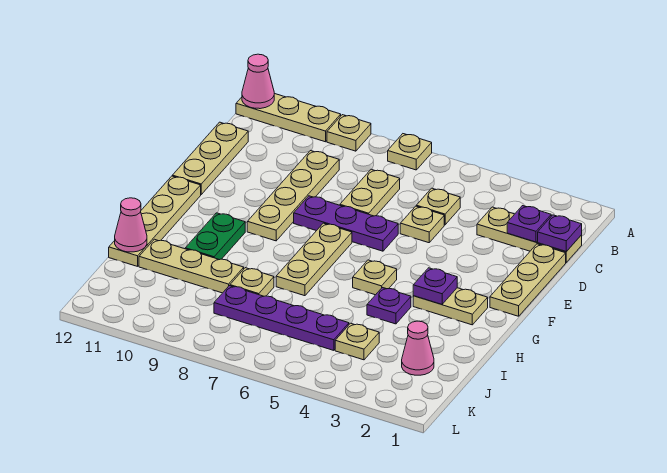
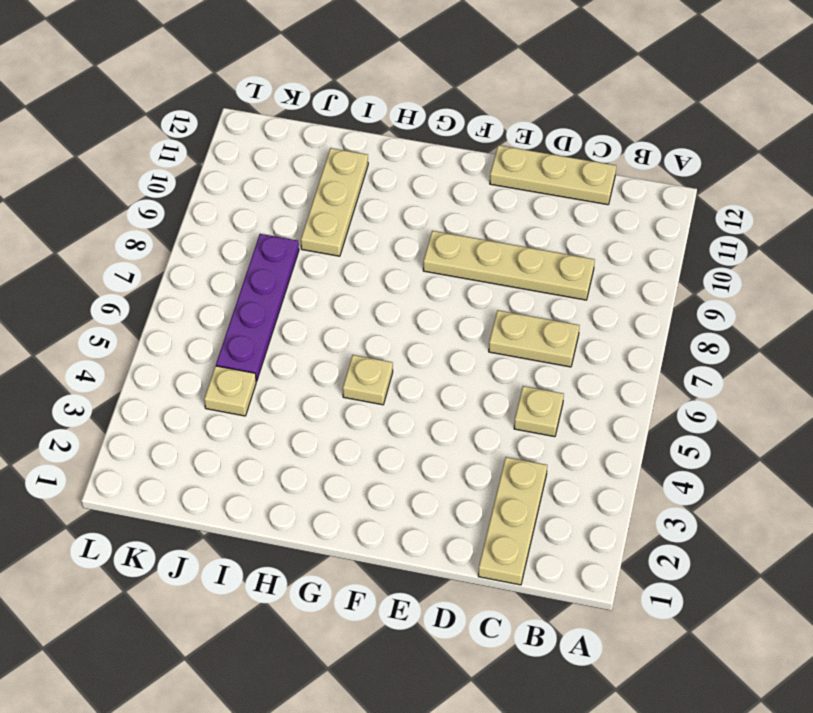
none -> tan 1x1 plate [388,134,432,170]
none -> tan 1x1 plate [327,115,371,151]
none -> tan 1x3 plate [236,93,341,142]

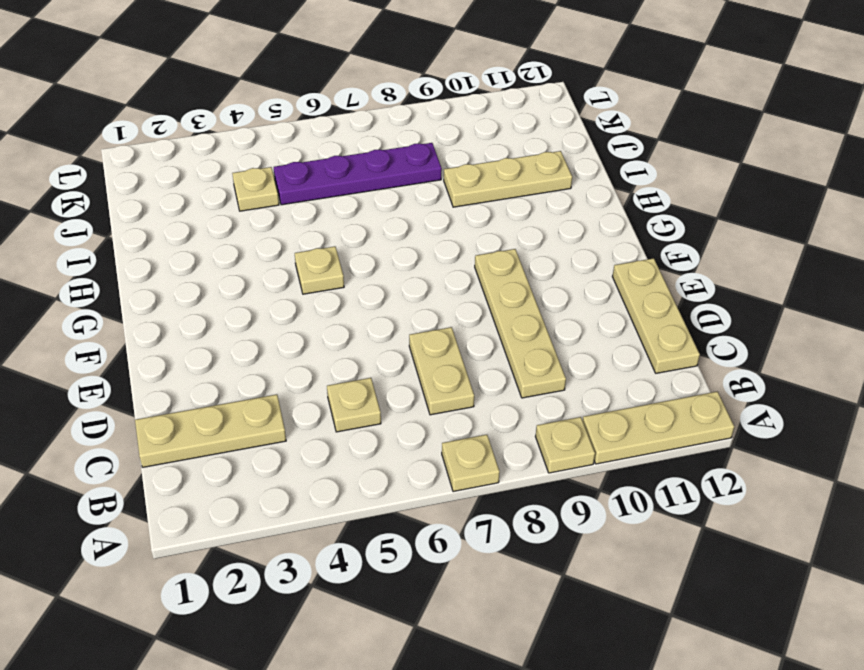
none -> tan 1x3 plate [490,244,566,316]
none -> tan 1x1 plate [400,206,444,243]
none -> purple 1x3 plate [294,196,398,251]

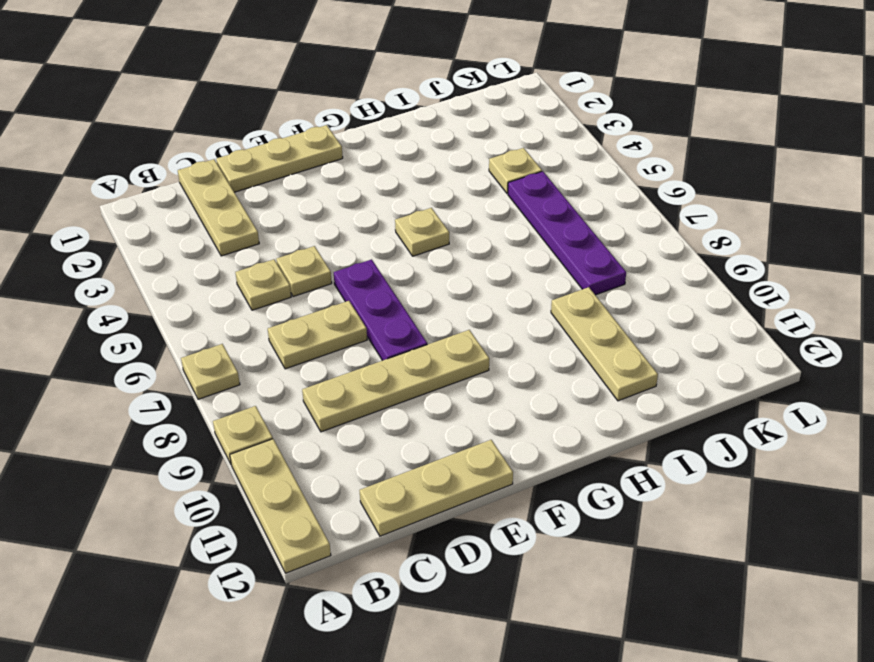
none -> tan 1x3 plate [276,223,352,296]
none -> tan 1x4 plate [109,176,201,266]
none -> tan 1x2 plate [413,288,488,325]

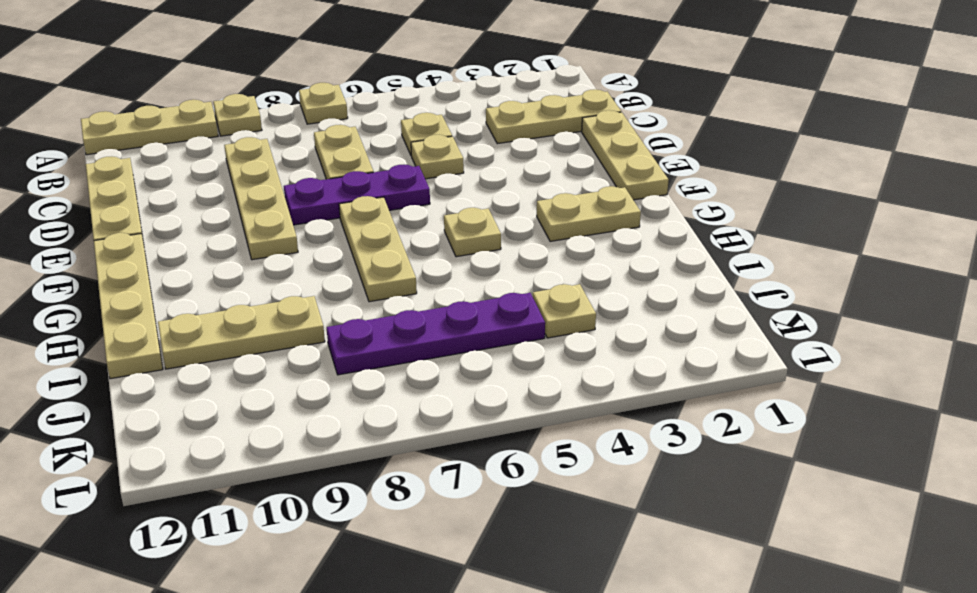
none -> green 1x2 plate [185,213,245,260]
none -> purple 1x1 plate [367,287,411,324]
none -> tan 1x1 plate [230,268,274,296]

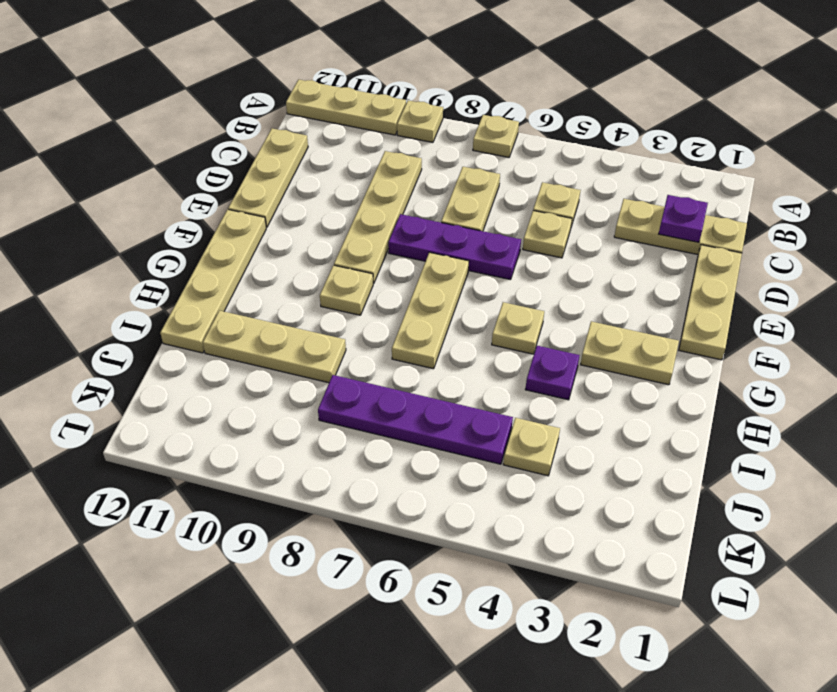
tan 1x1 plate [320,265,373,315] -> tan 1x1 plate moved to [230,268,274,296]
none -> green 1x2 plate [185,213,245,260]
none -> pink 1x1 cone [402,321,434,375]
none -> pink 1x1 cone [242,54,274,109]

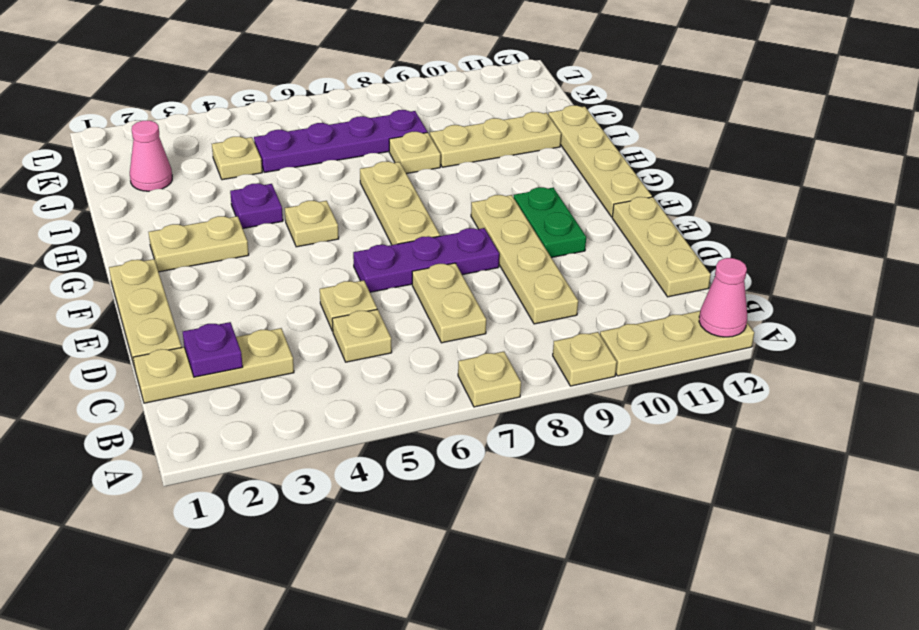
green 1x2 plate [514,187,586,258] -> green 1x2 plate moved to [185,213,245,260]
none -> purple 1x1 plate [538,215,582,252]
none -> purple 1x1 plate [413,268,457,304]
none -> pink 1x1 cone [115,198,147,252]

